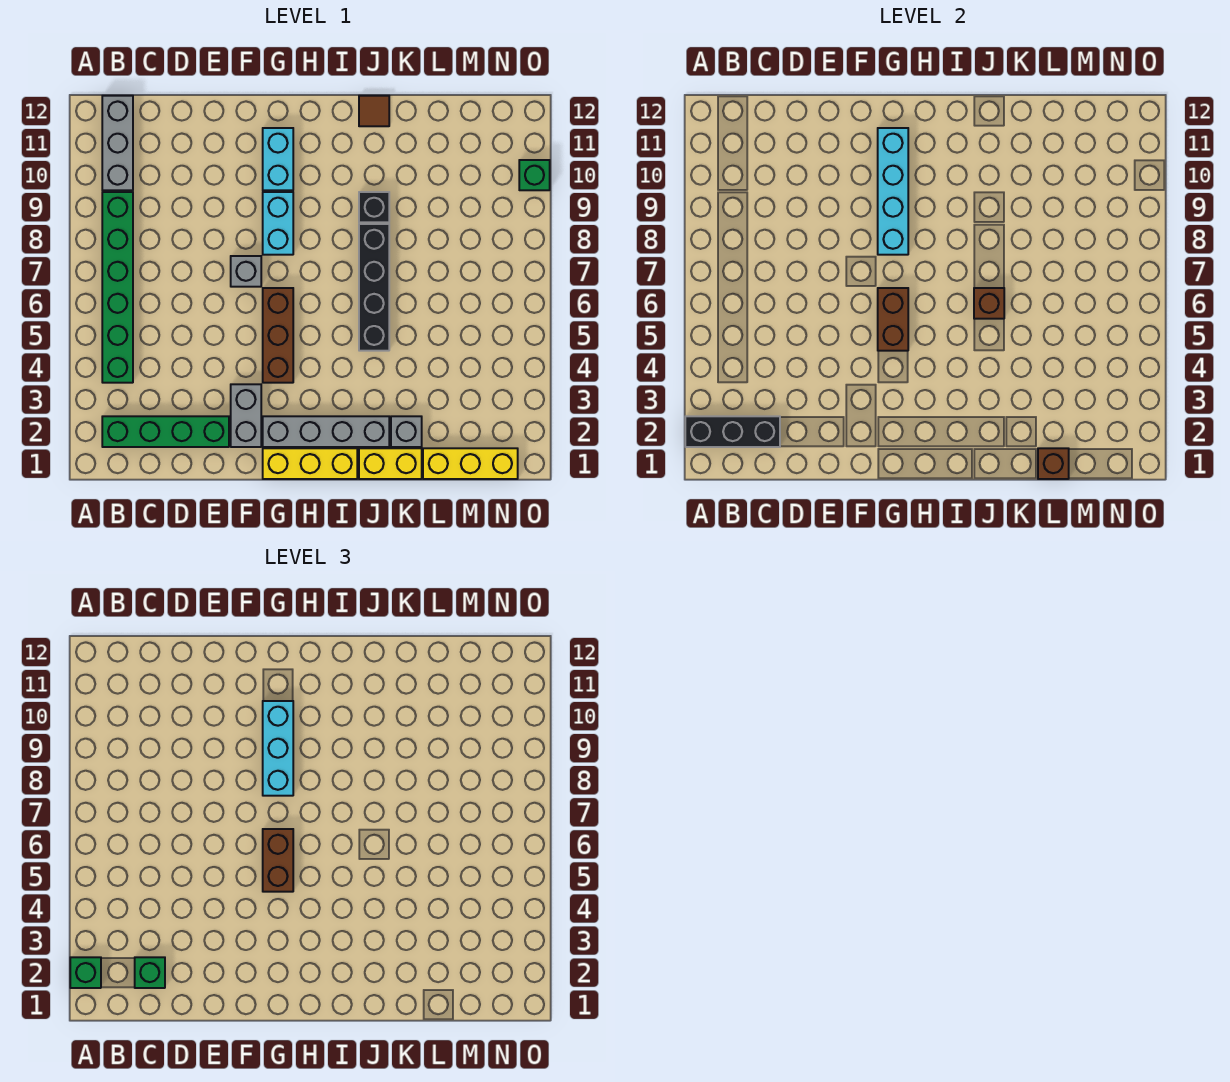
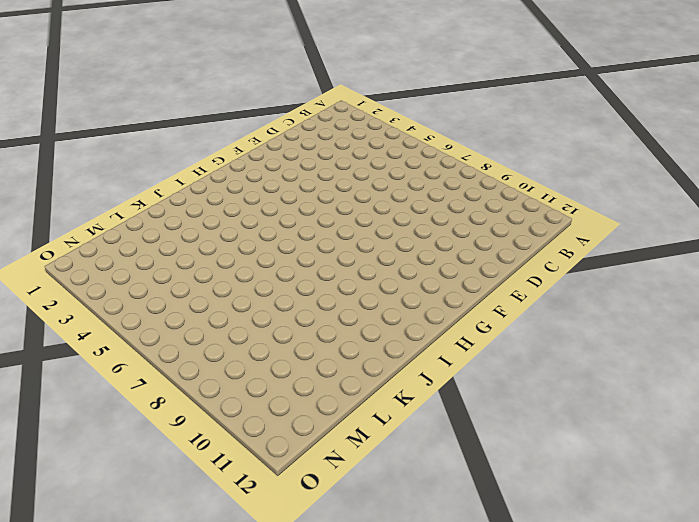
none -> green 1x4 brick [102,416,229,447]
none -> green 1x6 brick [102,192,133,383]
none -> grey 1x3 brick [102,96,133,190]

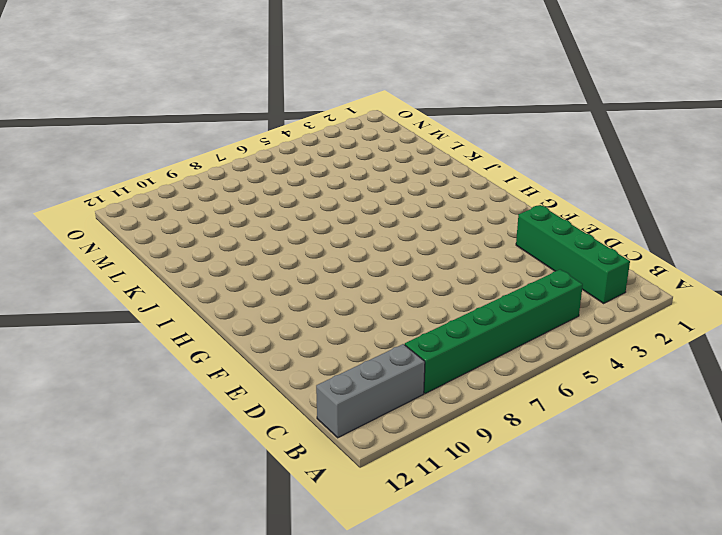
none -> grey 1x2 brick [231,384,261,447]
none -> grey 1x1 brick [231,256,261,287]
none -> yellow 1x3 brick [263,448,357,479]

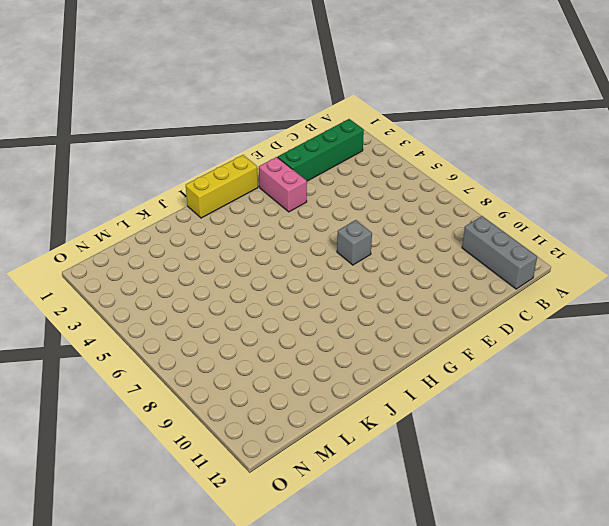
pink 1x2 brick [259,157,307,212] -> grey 1x2 brick [231,384,261,447]
none -> green 1x6 brick [102,192,133,383]
none -> grey 1x4 brick [263,416,389,447]
none -> brown 1x3 brick [263,288,293,383]

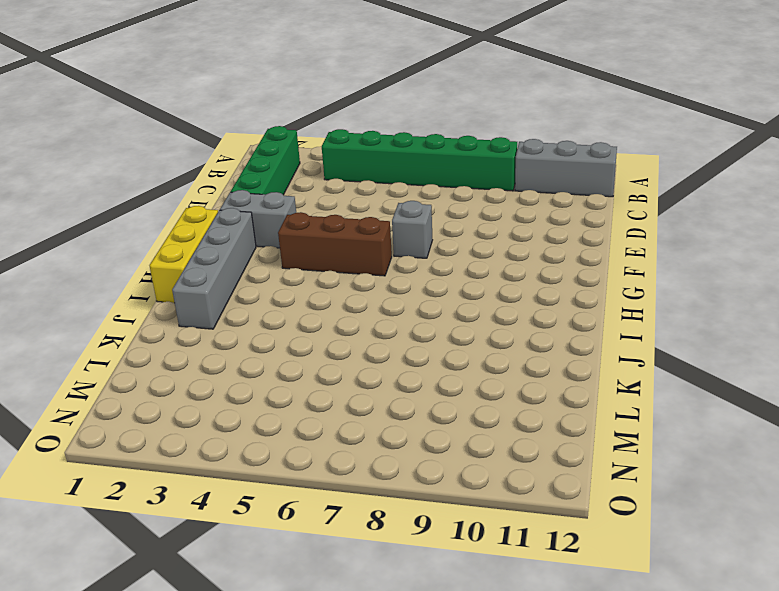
none -> cyan 1x2 brick [263,192,293,255]
none -> cyan 1x2 brick [263,128,293,190]
none -> yellow 1x2 brick [359,448,422,479]

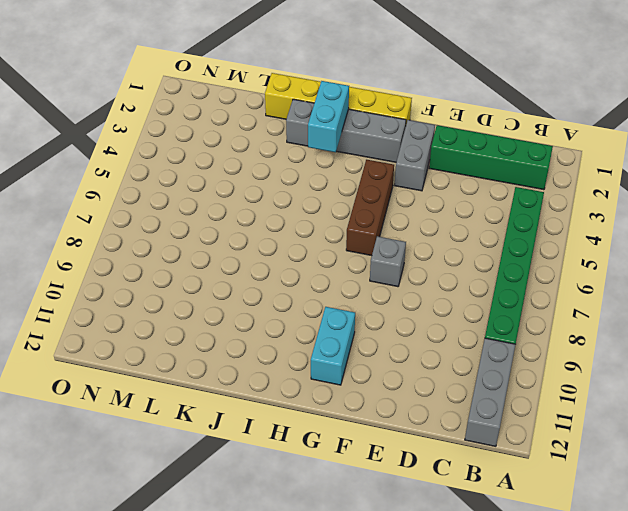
cyan 1x2 brick [308,81,349,152] -> cyan 1x2 brick moved to [263,192,293,255]
none -> black 1x4 brick [359,224,389,351]
none -> black 1x1 brick [359,192,389,222]
none -> brown 1x1 tile [359,96,389,126]

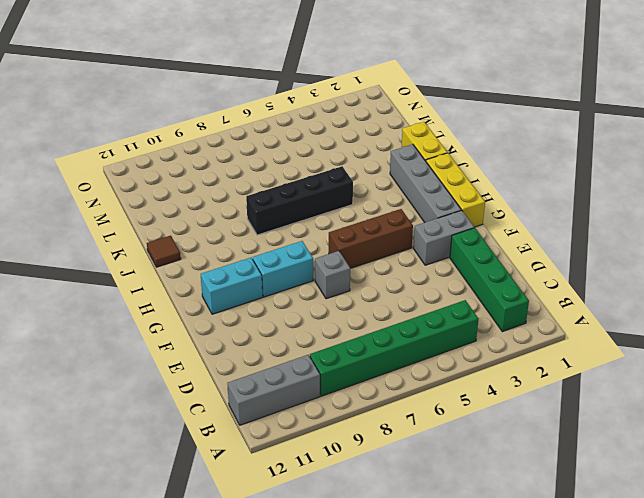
none -> black 1x1 brick [359,192,389,222]
none -> grey 1x1 brick [391,416,422,447]
none -> yellow 1x3 brick [423,448,518,479]

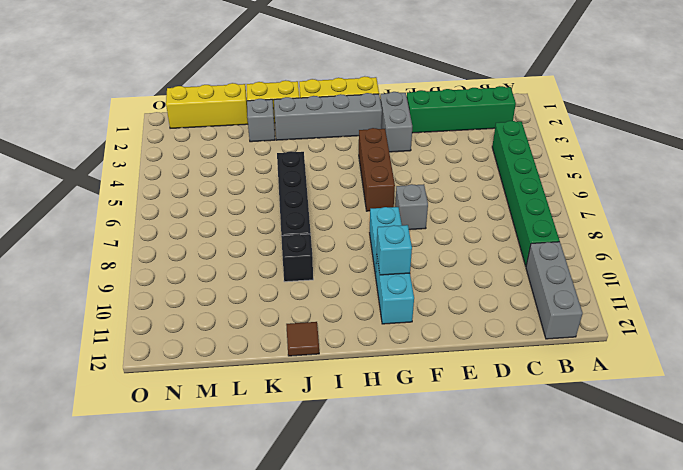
cyan 1x1 brick [376,225,412,275] -> cyan 1x4 brick [878,128,908,255]
none -> green 1x1 brick [519,160,550,190]
none -> black 1x3 brick [685,416,780,447]
none -> brown 1x2 brick [878,288,908,351]

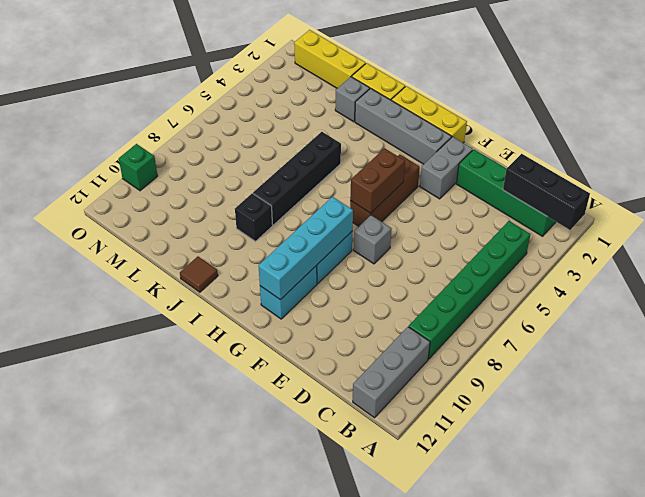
none -> brown 1x1 brick [974,288,1004,319]
none -> brown 1x1 brick [1038,448,1069,479]
none -> green 1x1 brick [70,957,101,988]

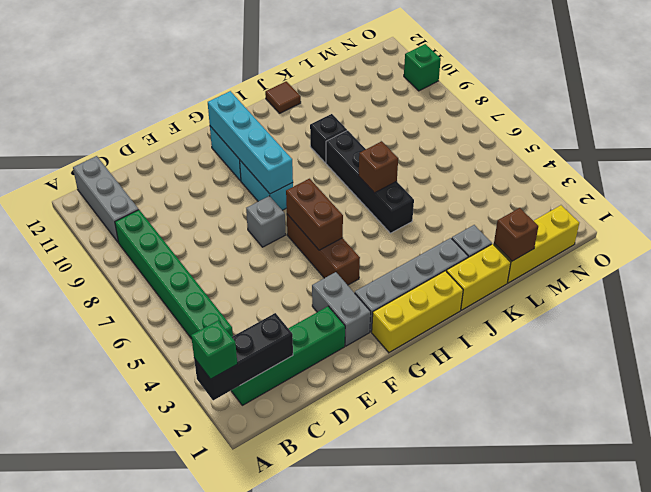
none -> green 1x1 brick [135,957,165,988]
none -> brown 1x2 brick [263,829,293,892]
none -> cyan 1x3 brick [263,701,293,796]

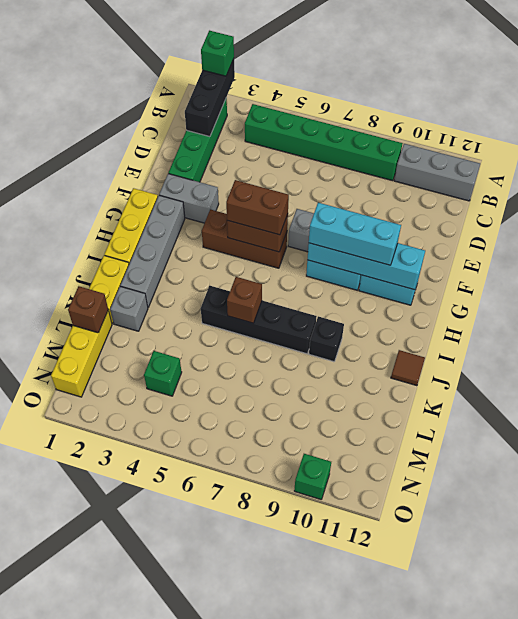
green 1x1 brick [144,351,182,396] -> green 1x1 brick moved to [135,957,165,988]

